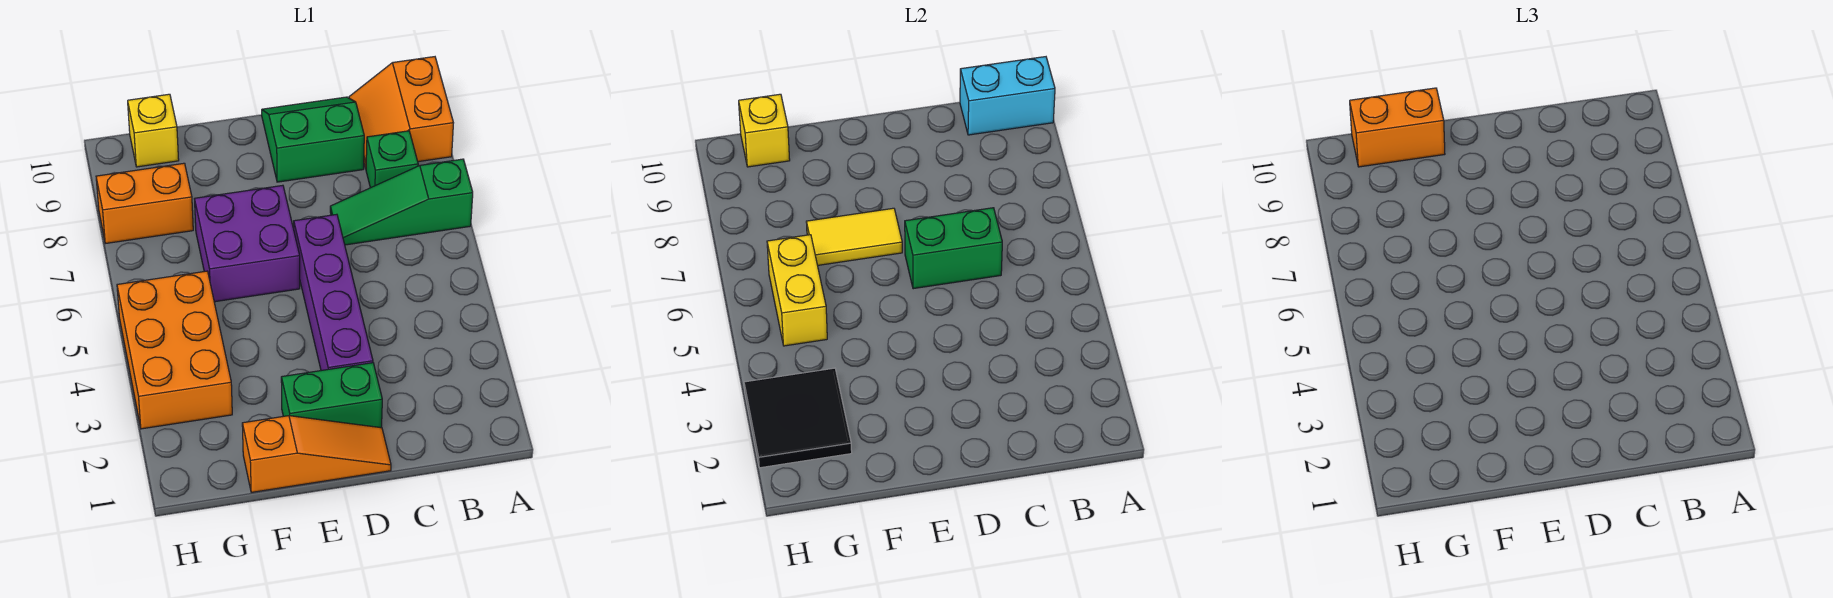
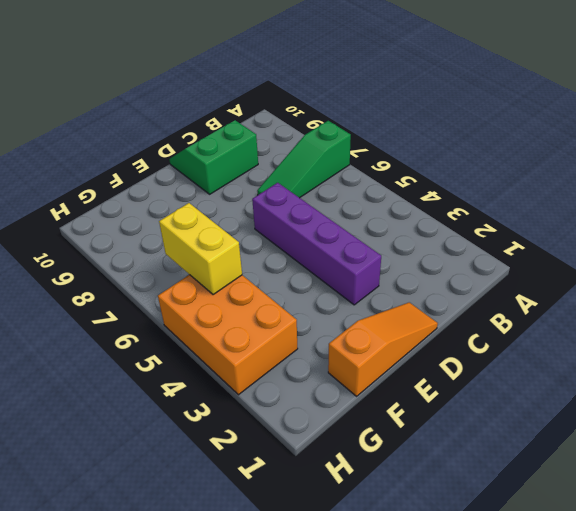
none -> orange 2x2 slope [349,57,453,168]
none -> green 1x1 brick [366,131,418,188]
none -> green 1x2 brick [281,363,382,428]

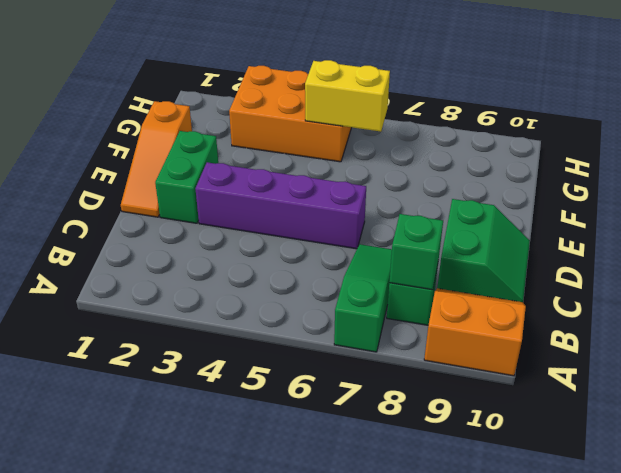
green 1x1 brick [389,214,443,290] -> none
none -> purple 2x2 brick [195,185,300,302]
none -> orange 1x2 brick [96,163,193,244]
none -> yellow 1x1 brick [128,94,179,167]

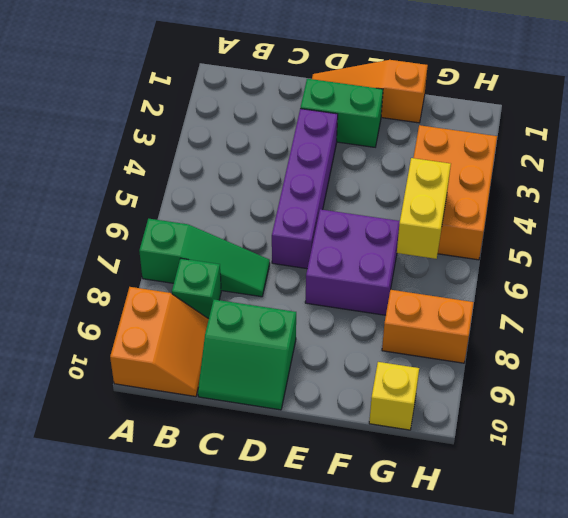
none -> cyan 1x2 brick [960,57,1055,135]
none -> green 1x2 brick [905,208,1002,289]
none -> yellow 1x2 tile [806,208,902,265]

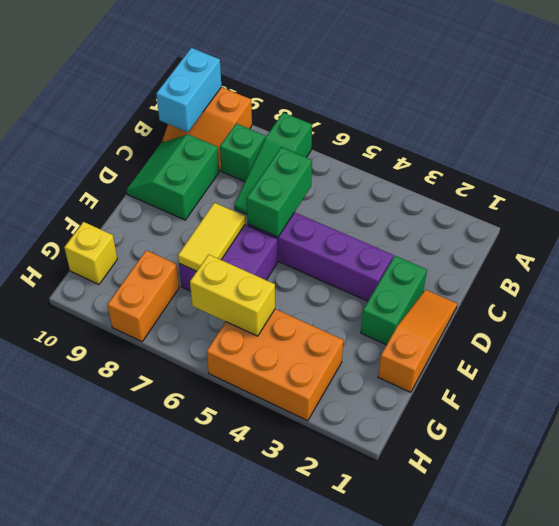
none -> black 2x2 tile [744,368,852,468]
none -> yellow 1x1 brick [739,94,790,167]
none -> orange 1x2 brick [1350,88,1445,167]

